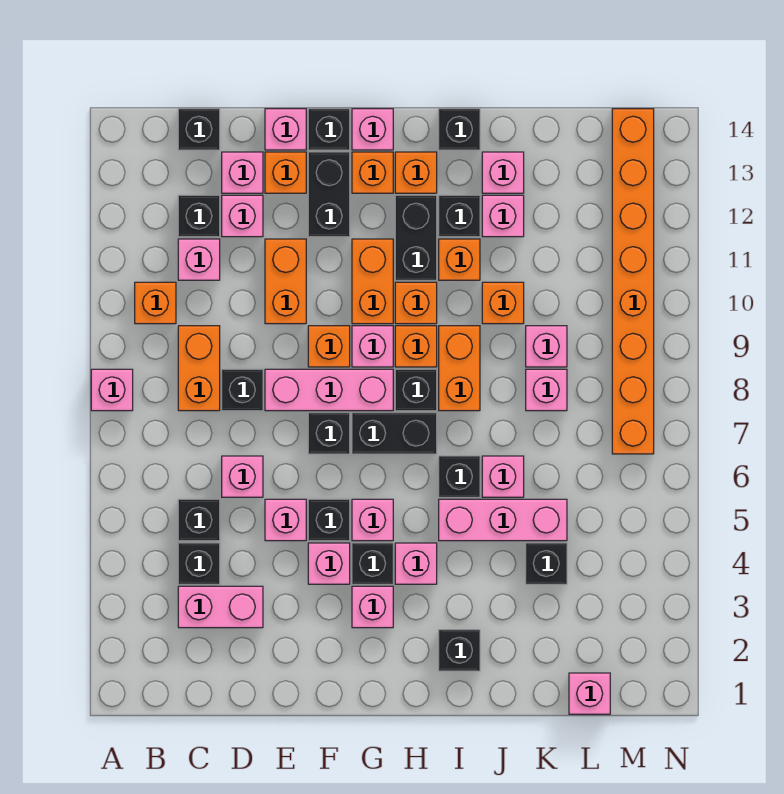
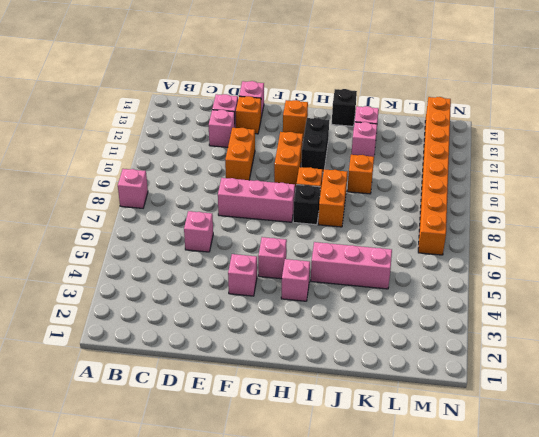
none -> orange 1x1 brick [135,282,176,324]
none -> pink 1x2 brick [178,586,263,628]
none -> black 1x1 brick [178,543,220,584]
none -> black 1x1 brick [178,499,220,541]

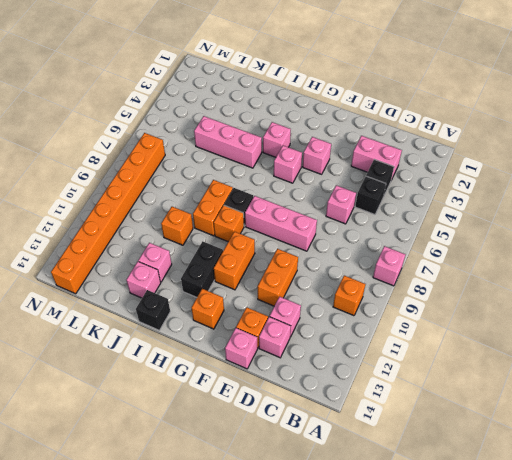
none -> orange 1x2 brick [178,326,220,411]
none -> pink 1x1 brick [178,239,220,280]
none -> black 1x1 brick [178,195,220,237]
none -> black 1x1 brick [178,109,220,150]

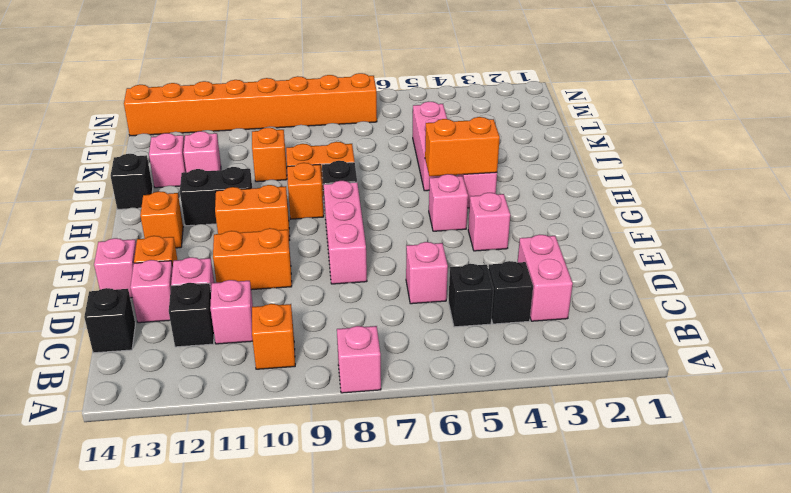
orange 1x2 brick [425,117,500,176] -> orange 1x2 brick moved to [178,326,220,411]
none -> black 1x1 brick [222,369,263,411]
none -> pink 1x1 brick [265,499,306,541]
none -> black 1x1 brick [308,499,350,541]
none -> black 1x1 brick [308,413,350,454]

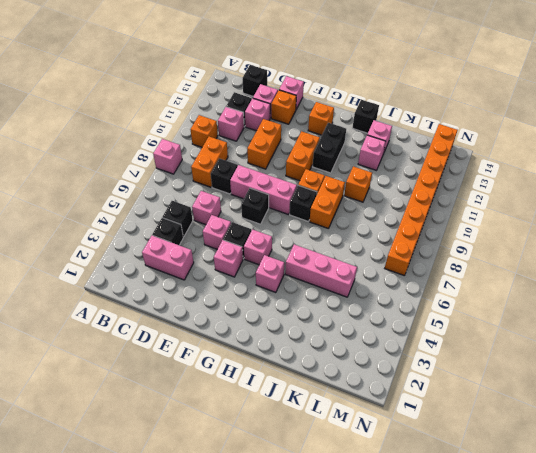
none -> orange 1x1 brick [308,326,350,367]
none -> black 1x2 brick [308,152,350,237]
none -> black 1x1 brick [308,109,350,150]
none -> pink 1x1 brick [352,586,393,628]

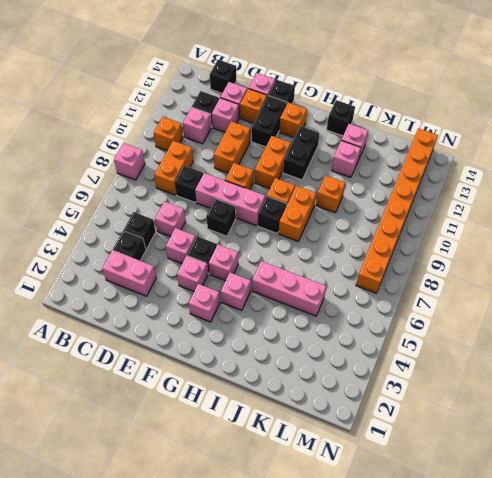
none -> black 1x1 brick [352,543,393,584]
none -> black 1x2 brick [352,413,437,454]
none -> pink 1x1 brick [352,326,393,367]
none -> pink 1x1 brick [352,109,393,150]

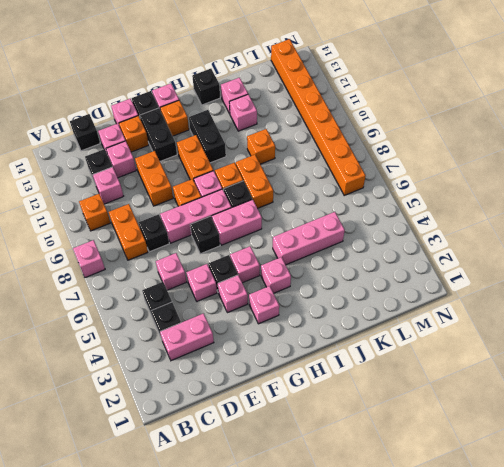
pink 1x2 brick [212,199,262,245] -> black 1x2 brick [352,413,437,454]
none -> black 1x1 brick [352,543,393,584]
none -> orange 1x1 brick [395,282,437,324]
none -> orange 1x1 brick [395,152,437,193]
none -> black 1x1 brick [439,630,480,671]

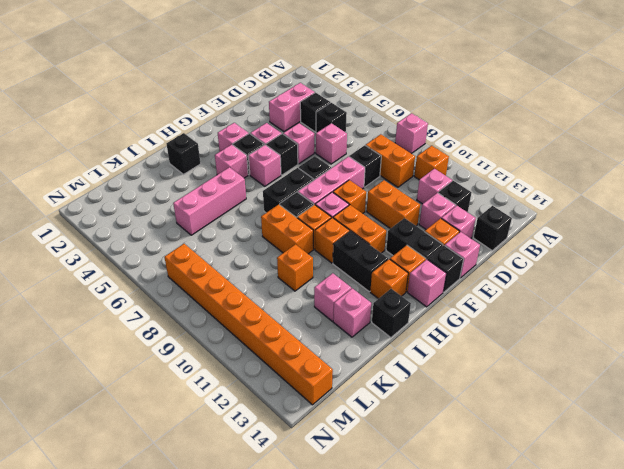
none -> black 1x1 brick [439,456,480,497]
none -> orange 1x1 brick [439,239,480,280]
none -> black 1x1 brick [439,195,480,237]
none -> pink 1x1 brick [482,456,524,497]

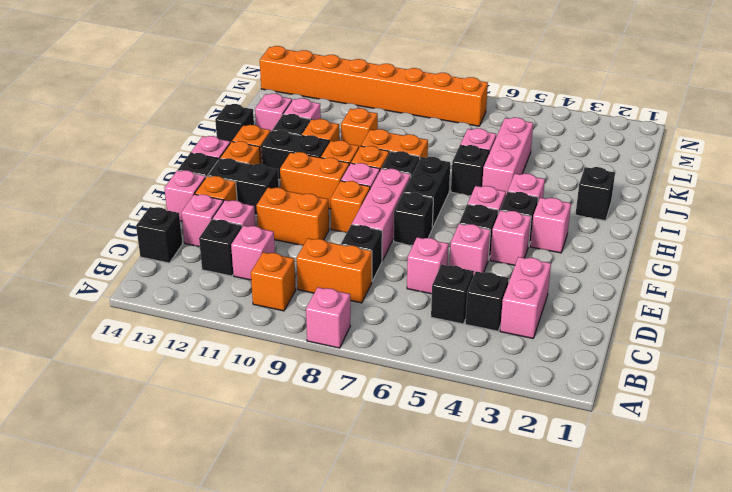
none -> black 1x1 brick [526,543,567,584]
none -> pink 1x1 brick [526,369,567,411]
none -> pink 1x1 brick [526,326,567,367]
none -> pink 1x1 brick [569,673,610,714]

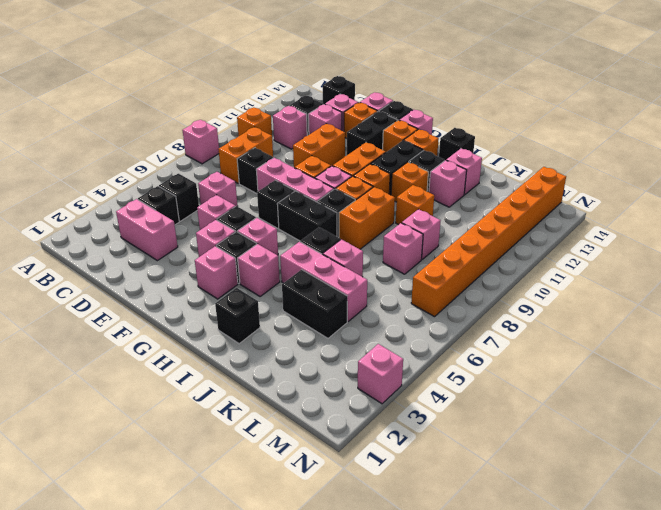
black 1x2 brick [282,269,347,338] -> black 1x1 brick [526,543,567,584]
pink 1x1 brick [358,344,403,404] -> pink 1x1 brick moved to [569,673,610,714]

